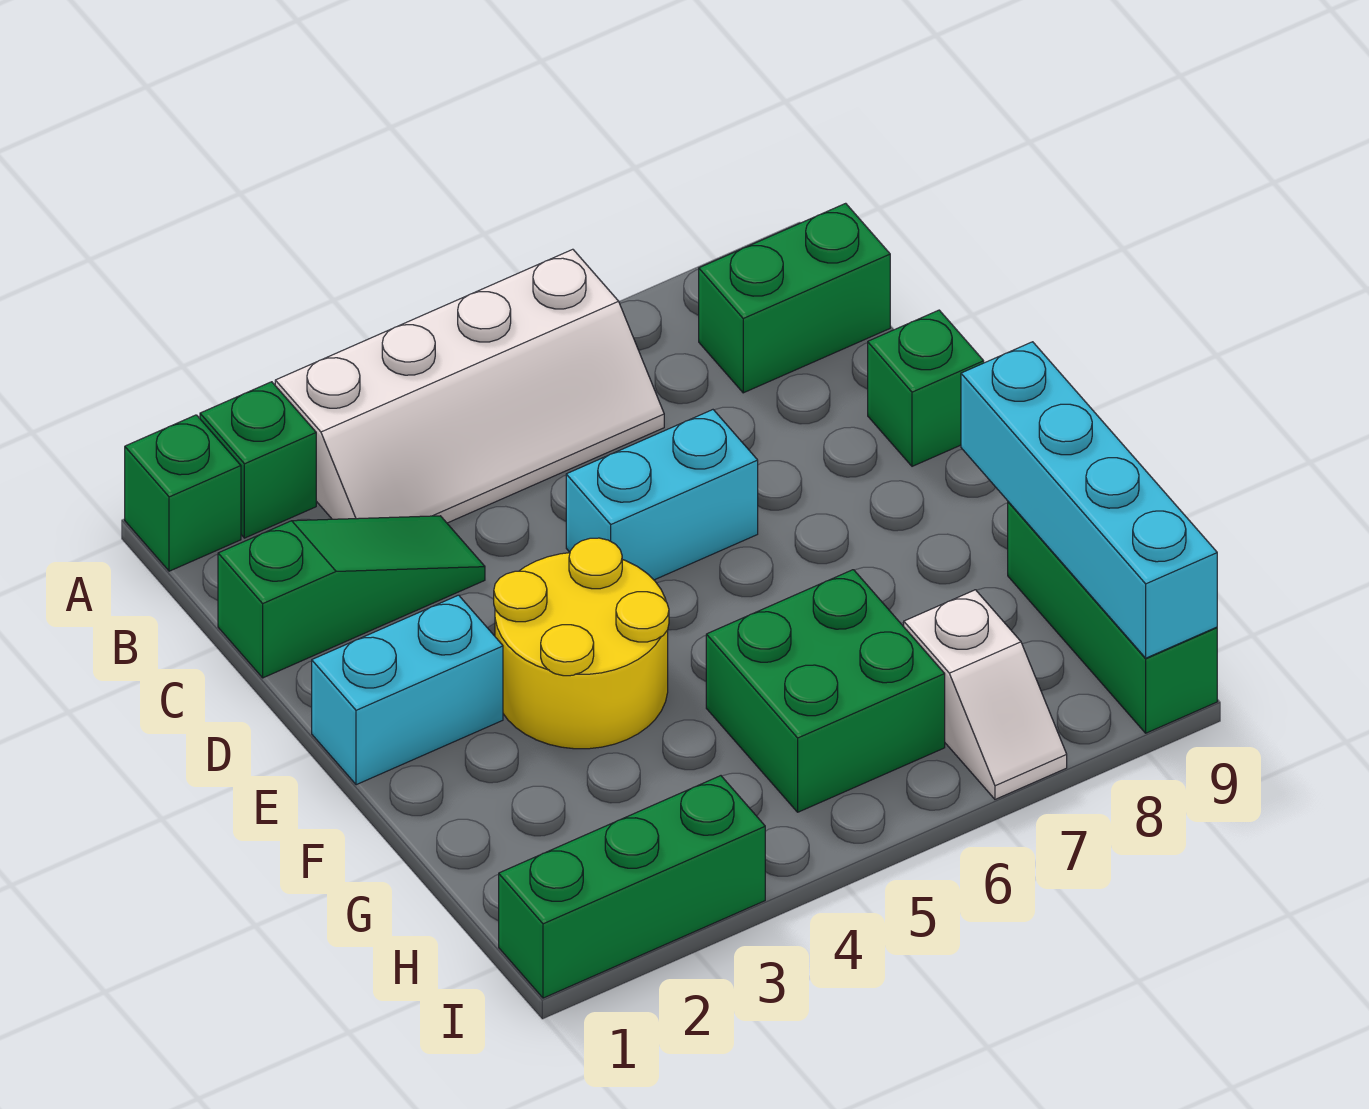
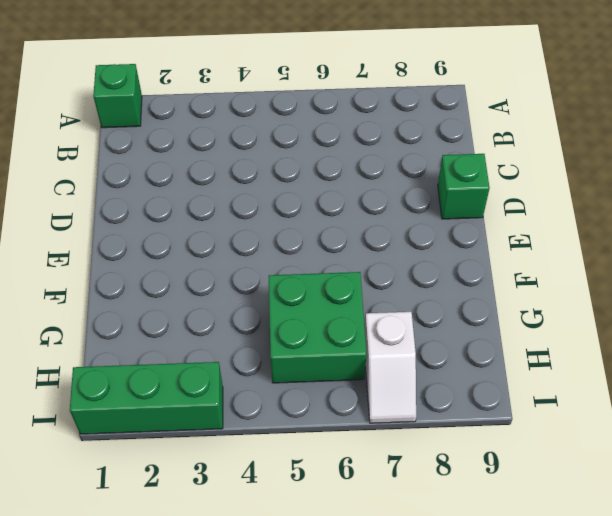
none -> green 1x1 brick [200,382,316,538]
none -> white 2x4 slope [275,249,664,523]
none -> green 1x2 brick [699,203,890,393]

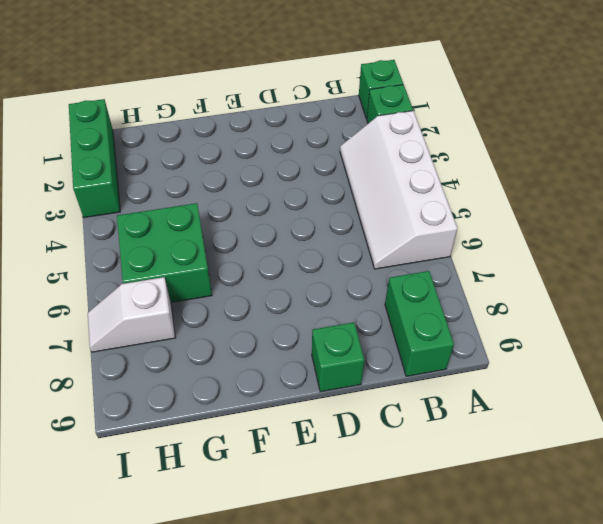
none -> green 1x3 slope [218,516,485,678]
none -> cyan 1x2 brick [566,410,758,580]
none -> cyan 1x2 brick [312,595,503,785]

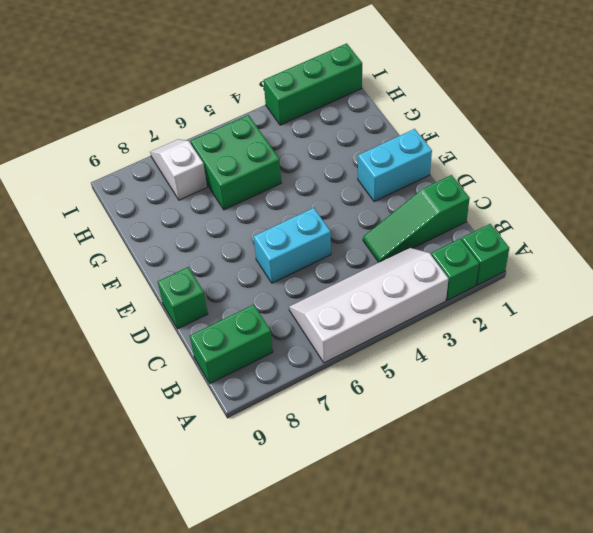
none -> yellow 2x2 round brick [494,538,669,749]
none -> green 1x3 brick [1008,502,1217,733]
none -> cyan 1x4 brick [961,342,1217,658]

